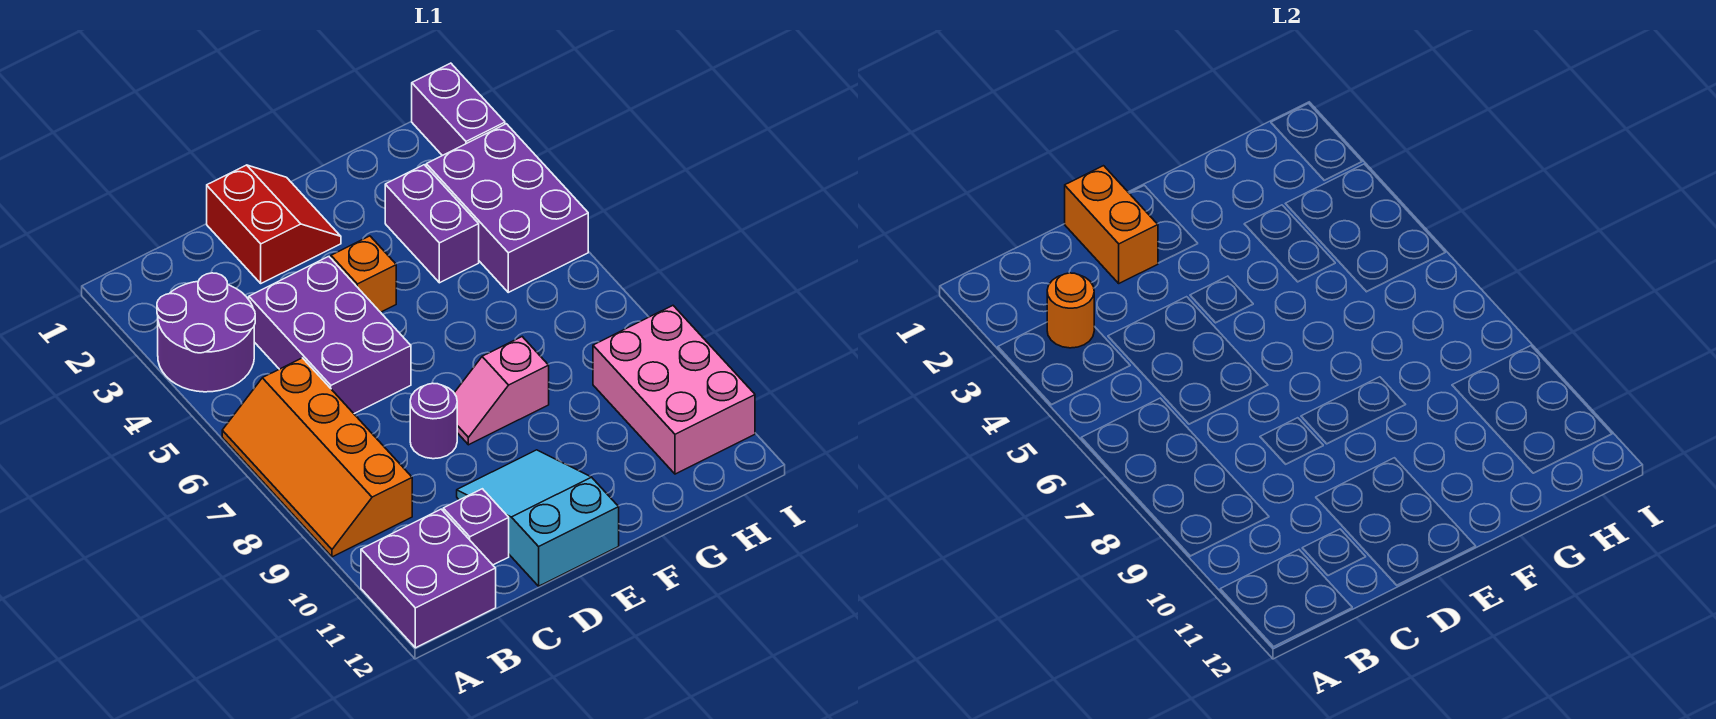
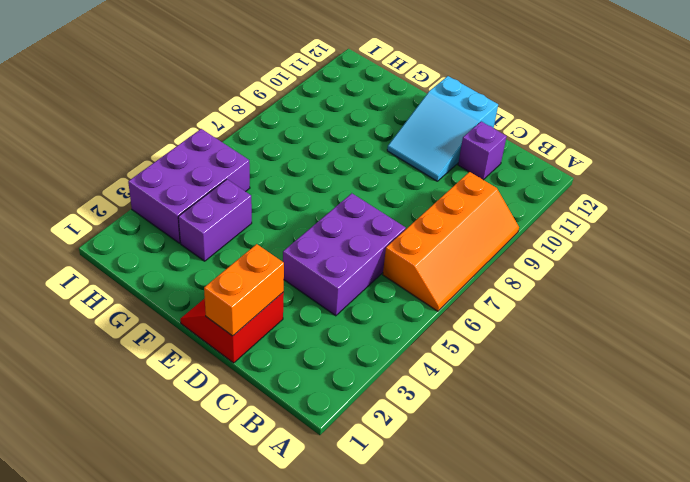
none -> purple 2x2 round brick [157,273,255,392]
none -> purple 2x2 brick [361,509,496,648]
none -> purple 1x1 round brick [410,383,457,459]

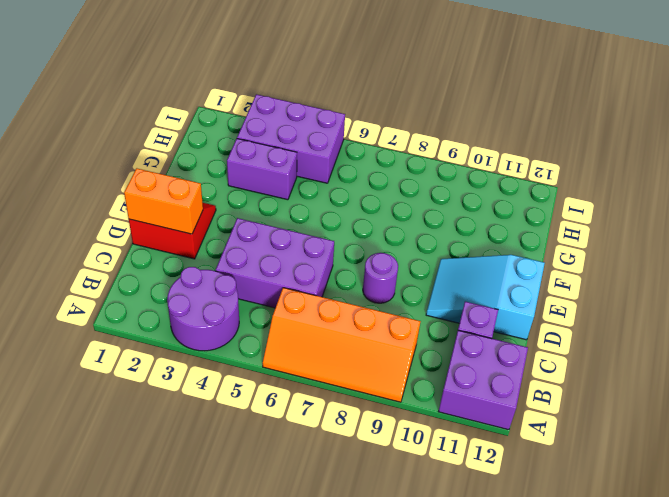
none -> orange 1x1 brick [331,236,396,312]
none -> pink 1x2 slope [454,337,549,445]
none -> pink 2x3 brick [593,306,755,474]

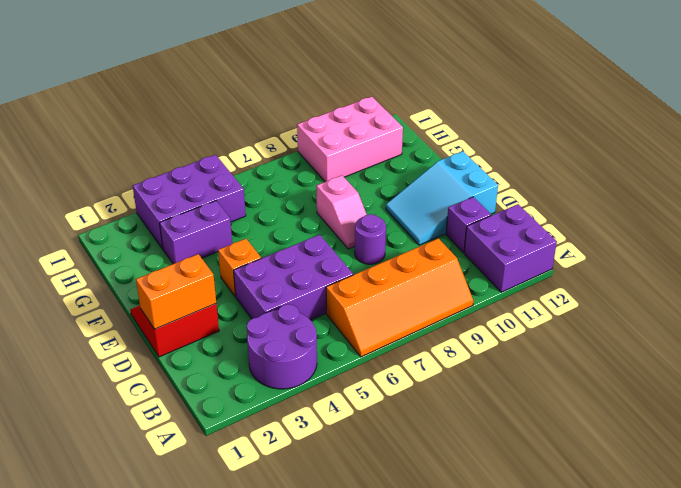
none -> purple 1x2 brick [412,63,505,156]
none -> orange 1x1 round brick [1047,273,1094,348]

